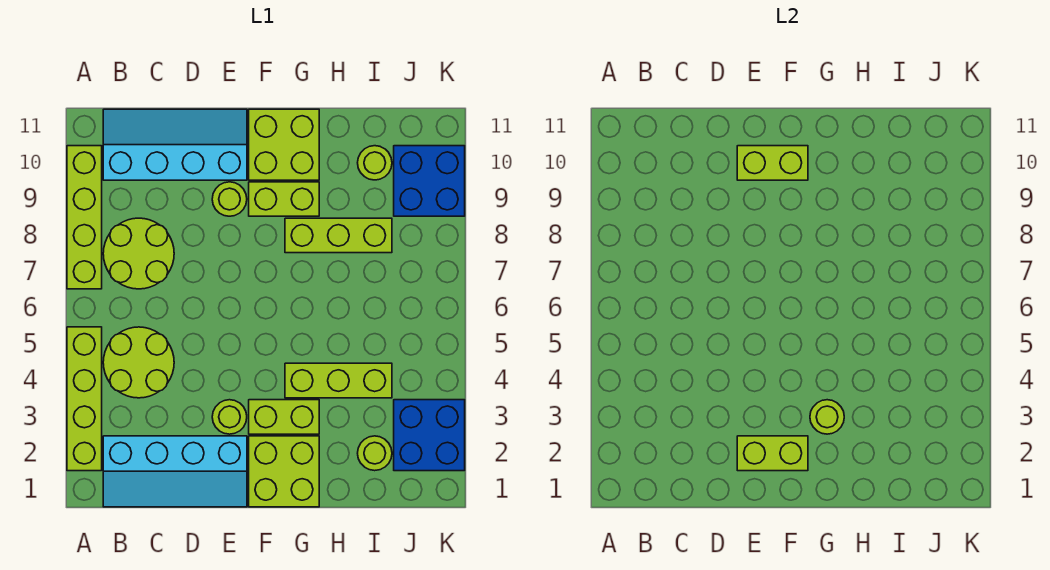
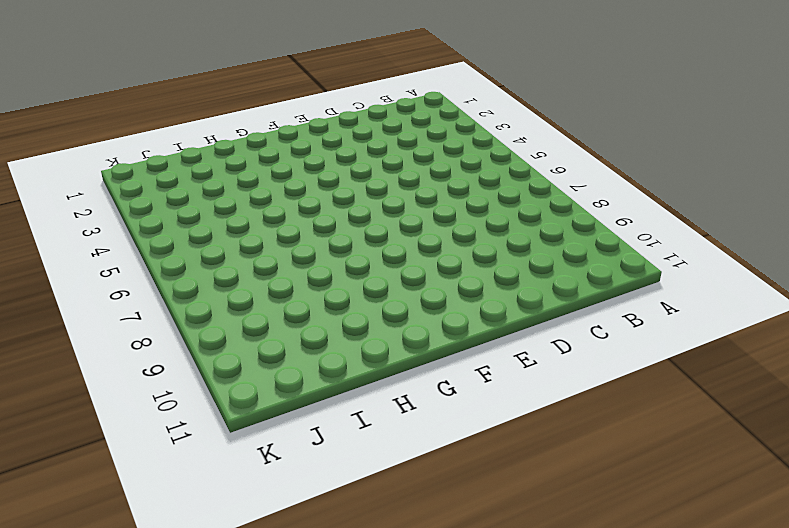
none -> lime 1x4 brick [67,327,102,471]
none -> lime 1x4 brick [67,146,102,289]
none -> cyan 2x4 slope [103,436,247,507]

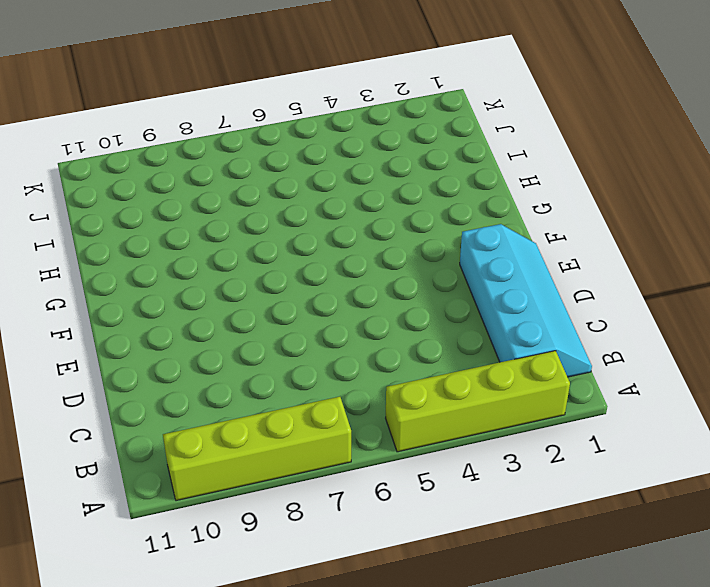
none -> lime 2x2 round brick [103,327,174,398]
none -> lime 2x2 round brick [103,218,174,289]
none -> cyan 2x4 slope [103,109,247,180]

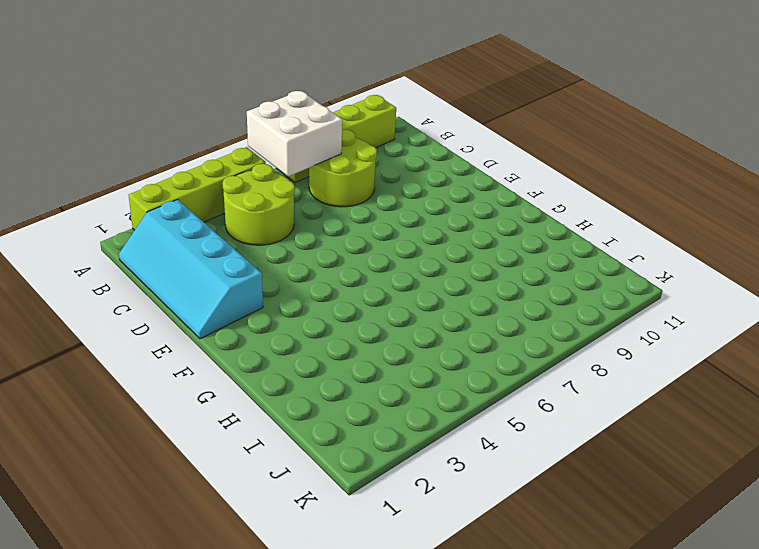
white 2x2 brick [247,91,342,177] -> none
none -> cyan 2x4 slope [103,109,247,180]
none -> lime 1x1 round brick [212,400,247,434]
none -> lime 1x1 round brick [212,182,247,216]

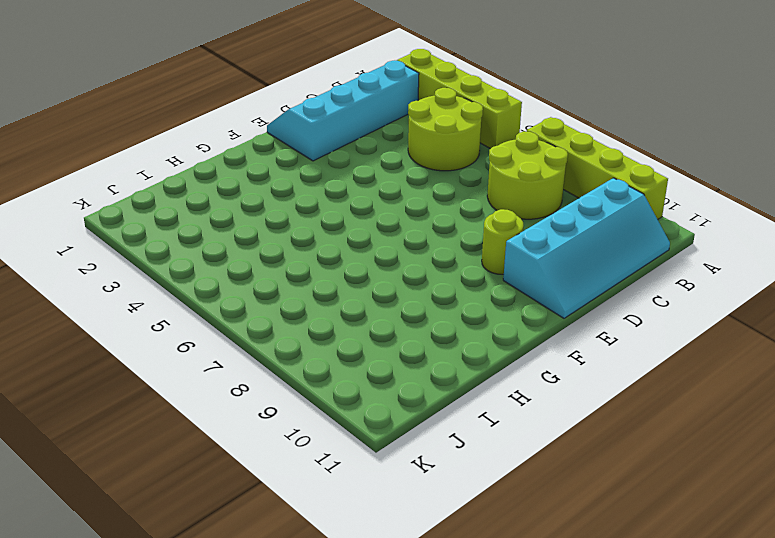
none -> lime 1x1 round brick [212,400,247,434]
none -> lime 2x2 brick [249,436,319,507]
none -> lime 1x2 brick [249,400,319,434]

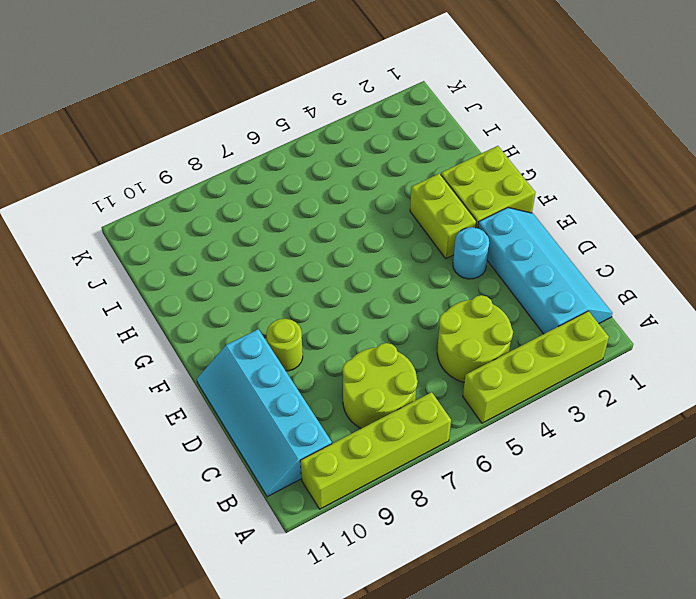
cyan 1x1 round brick [453,227,489,279] -> lime 1x1 round brick [212,400,247,434]
none -> lime 1x2 brick [249,182,319,216]
none -> lime 2x2 brick [249,109,319,180]
none -> lime 1x3 brick [285,363,392,398]

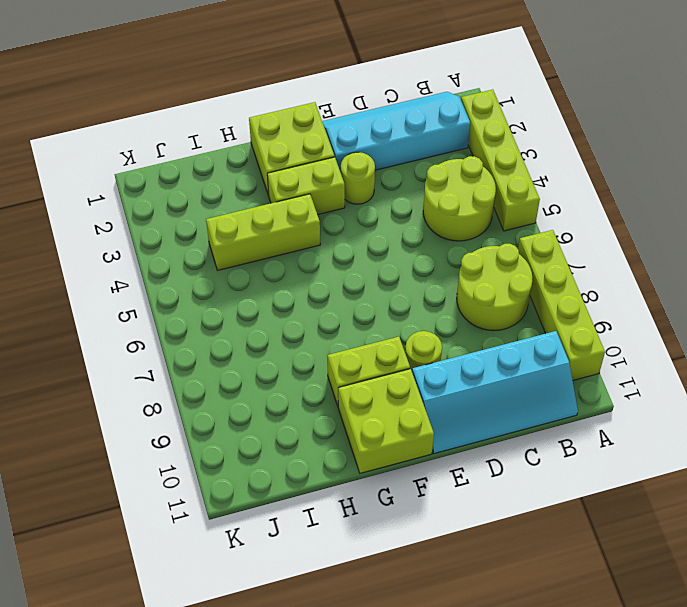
none -> lime 1x3 brick [285,218,392,253]
none -> lime 1x1 round brick [358,436,392,471]
none -> lime 1x1 round brick [358,146,392,180]

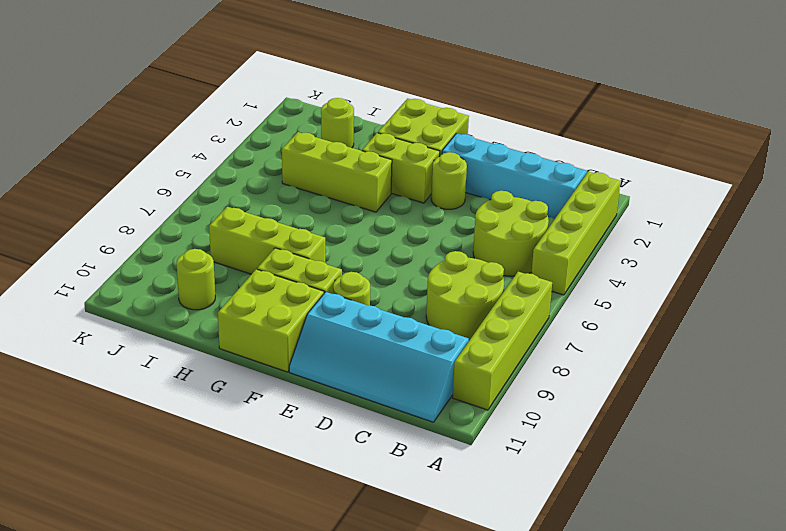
none -> blue 2x2 brick [394,400,465,471]
none -> blue 2x2 brick [394,146,465,216]
none -> lime 1x2 brick [737,436,808,471]

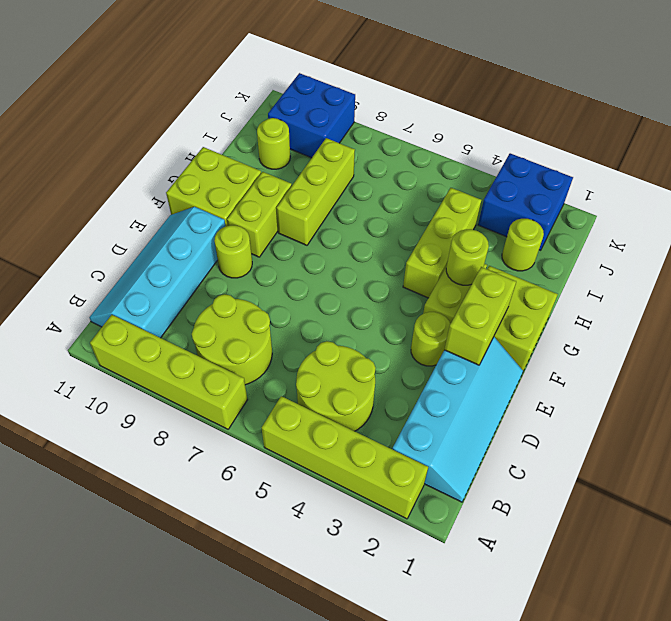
none -> lime 1x2 brick [737,146,808,180]

